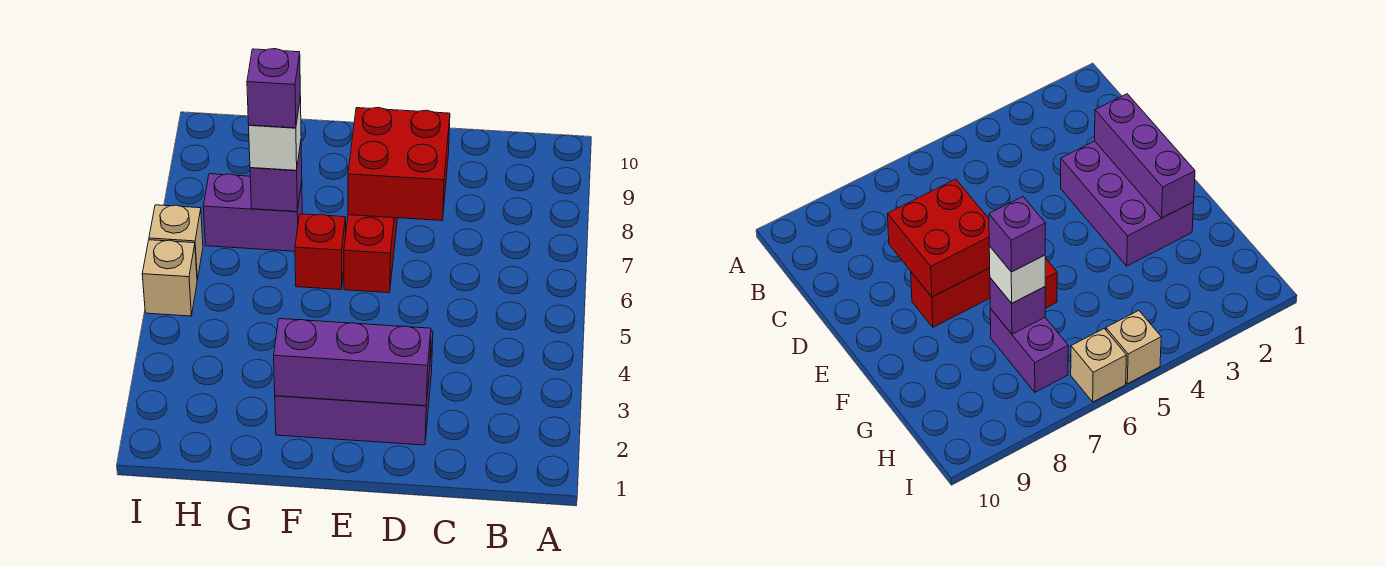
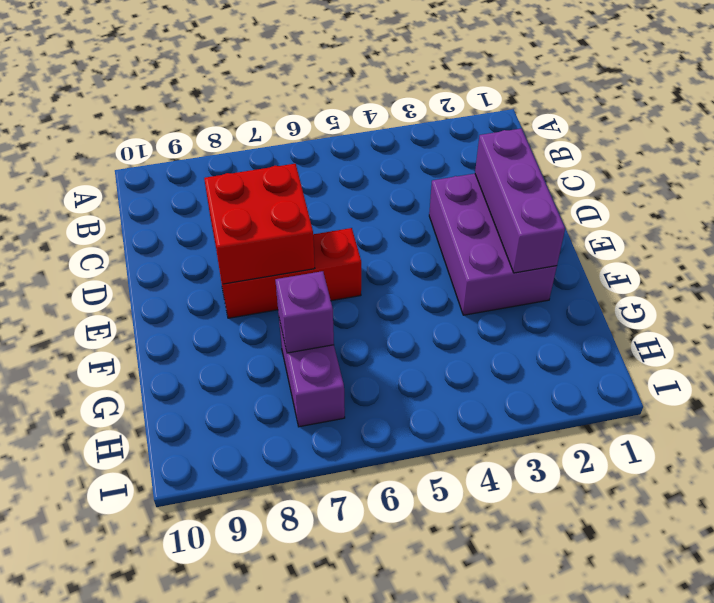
none -> red 1x1 brick [295,214,346,290]
none -> tan 1x1 brick [142,240,197,316]

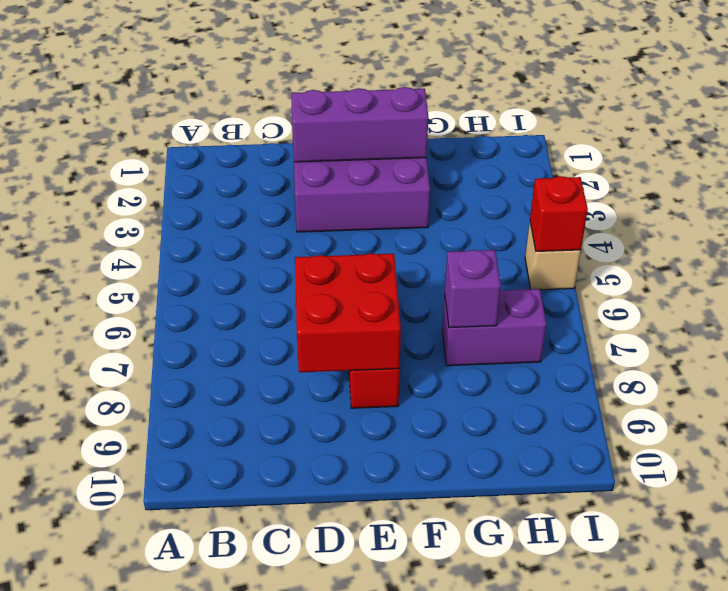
red 1x1 brick [530,176,588,251] -> red 1x1 brick moved to [295,214,346,290]
none -> tan 1x1 brick [149,205,203,280]
none -> white 1x1 brick [249,96,301,170]

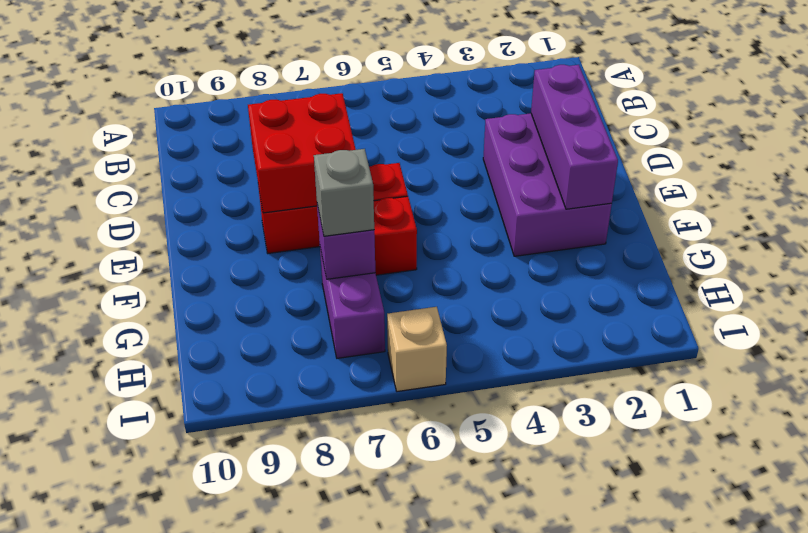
grey 1x1 brick [314,149,374,236] -> white 1x1 brick [249,96,301,170]
none -> tan 1x1 brick [142,240,197,316]
none -> purple 1x1 brick [247,49,300,128]

